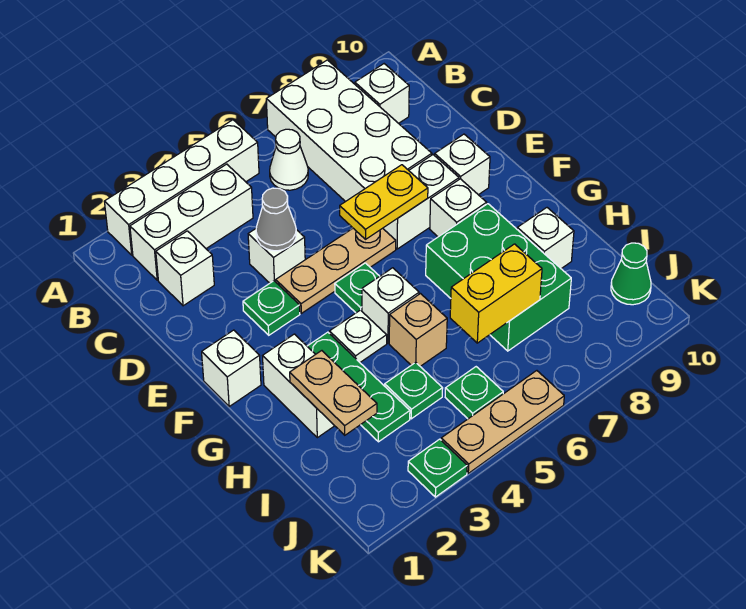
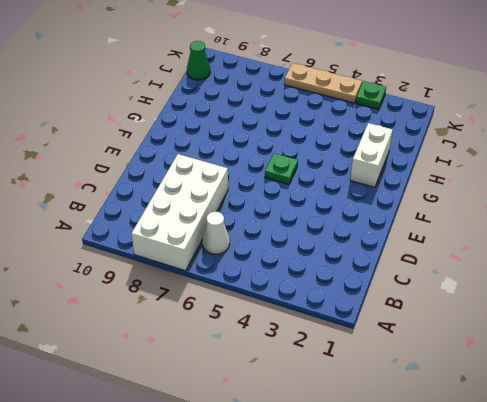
none -> white 1x4 brick [104,120,259,255]
none -> white 1x3 brick [130,164,253,280]
none -> white 1x1 brick [355,64,409,123]
none -> white 1x1 brick [156,231,214,306]

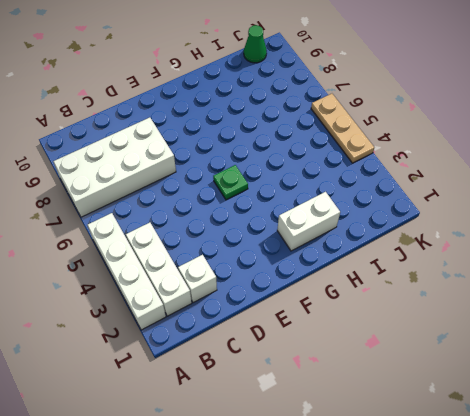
none -> white 1x1 cone [270,129,308,190]
none -> white 1x1 brick [355,64,409,123]
none -> white 1x1 brick [248,229,305,283]
none -> green 1x1 plate [243,281,300,335]

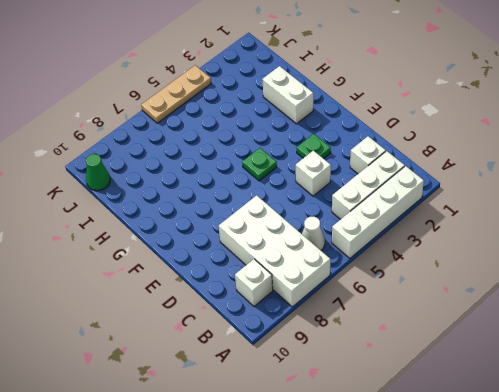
none -> tan 1x3 plate [276,228,396,313]
none -> white 1x2 brick [383,155,459,249]
none -> white 1x1 brick [435,134,490,195]
none -> white 1x1 brick [202,330,261,406]

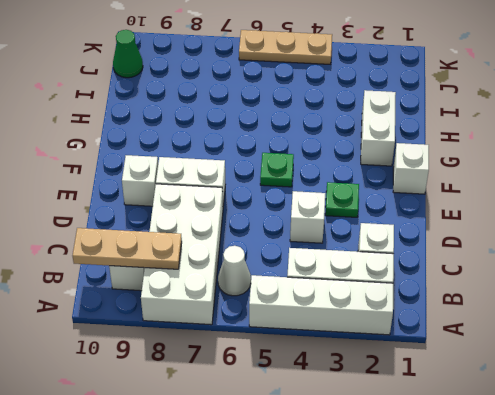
tan 1x3 plate [73,228,182,269] -> tan 1x3 plate moved to [276,228,396,313]
none -> white 1x1 brick [430,179,487,237]
none -> green 1x3 plate [307,332,410,442]
none -> white 1x1 plate [329,310,387,362]
none -> white 1x1 brick [362,268,419,343]

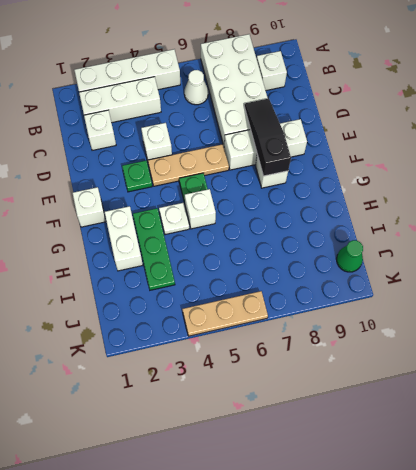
black 1x3 slope [244,98,291,176] -> none
none -> green 2x3 brick [426,204,571,351]
none -> tan 1x1 brick [389,294,447,366]
none -> white 1x1 brick [517,208,574,269]
none -> green 1x1 plate [385,362,443,419]

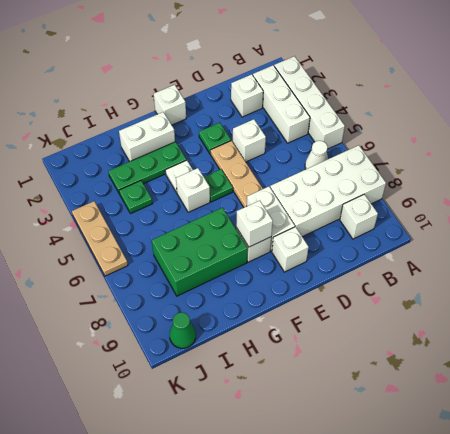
white 1x1 brick [236,201,273,247] -> white 1x1 brick moved to [517,208,574,269]
none -> tan 1x1 brick [389,294,447,366]
none -> green 1x1 plate [445,367,503,419]
none -> green 1x1 plate [408,439,467,497]
none -> grey 1x1 cone [256,188,296,251]

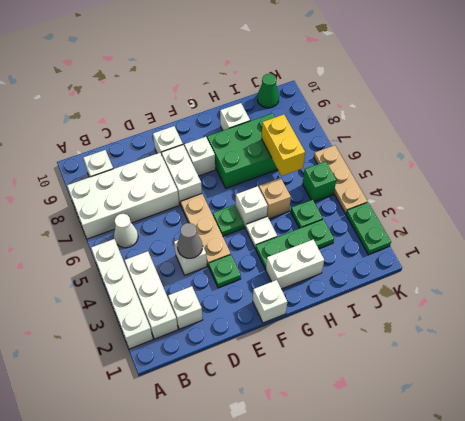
green 1x1 brick [303,161,336,202] -> green 1x1 plate [445,367,503,419]
green 1x2 plate [346,202,391,255] -> green 1x1 plate [408,439,467,497]
none -> yellow 1x2 plate [340,165,428,239]
none -> tan 1x2 plate [290,351,377,435]

